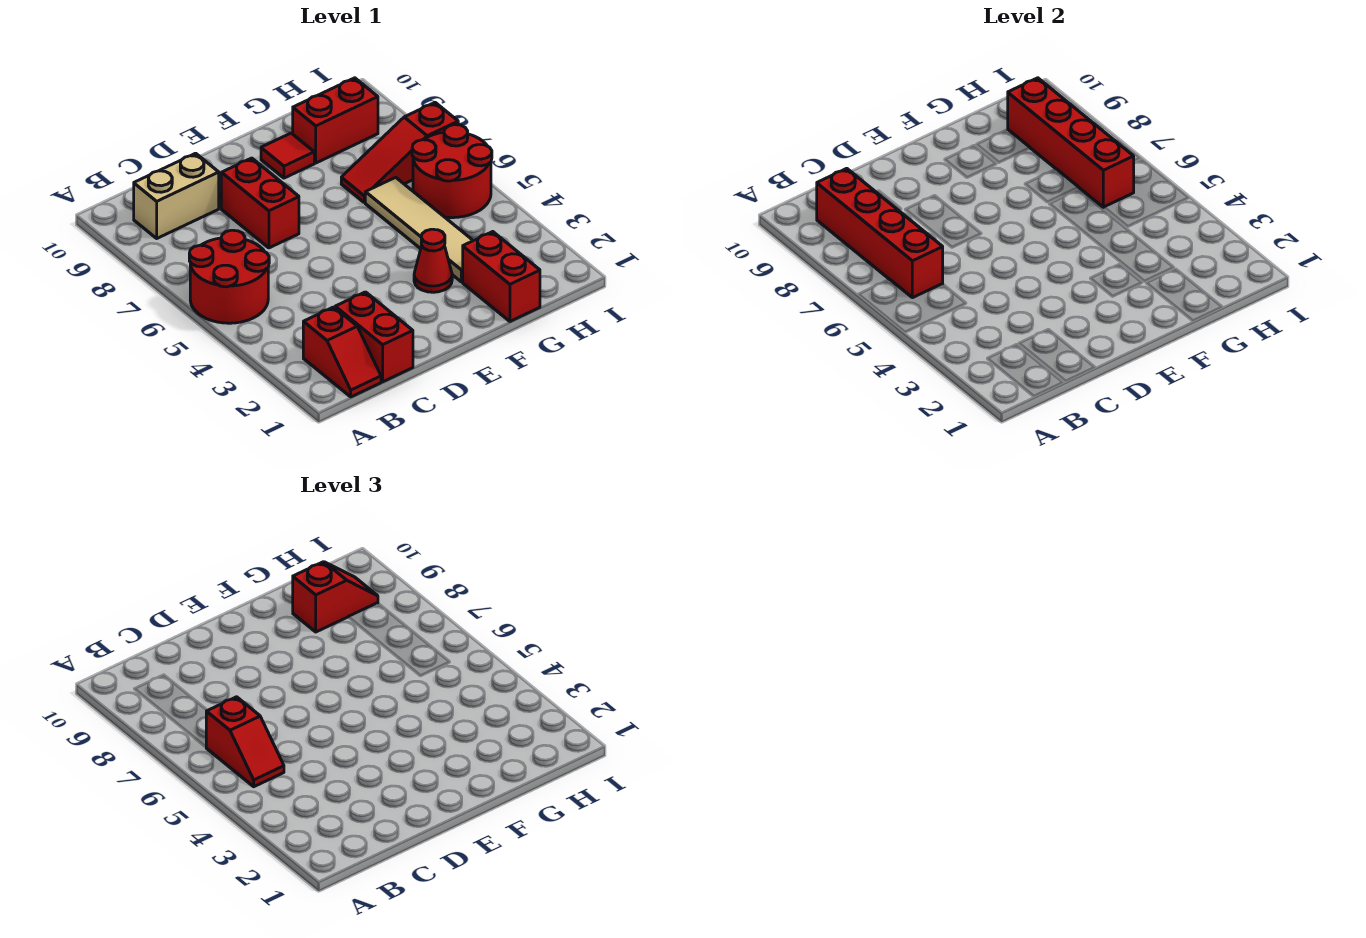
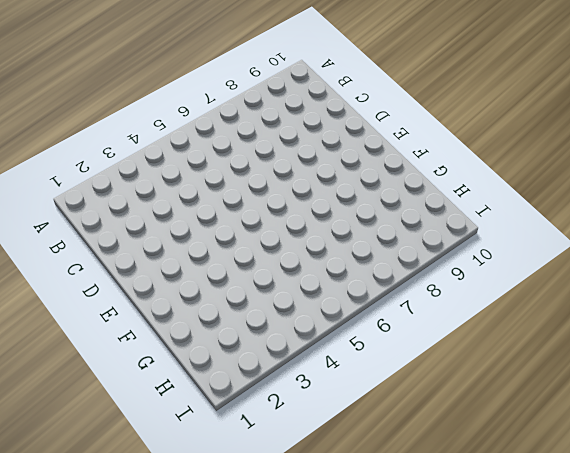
none -> red 2x2 round brick [189,230,269,323]
none -> red 1x2 slope [303,307,381,397]
none -> tan 1x2 brick [134,153,219,238]

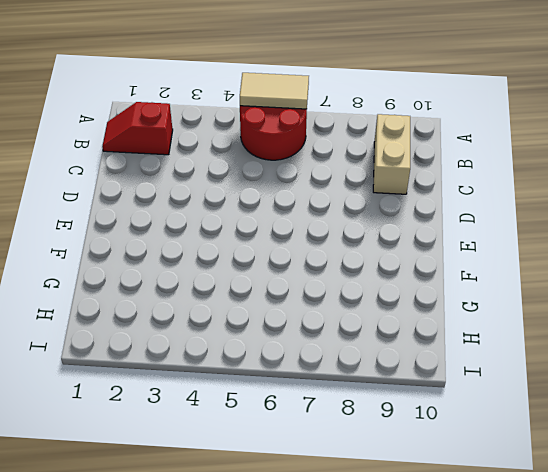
tan 1x2 tile [240,73,309,109] -> none
none -> red 1x2 brick [335,292,413,382]
none -> red 1x2 brick [221,158,299,248]
none -> red 1x1 cone [414,229,452,292]

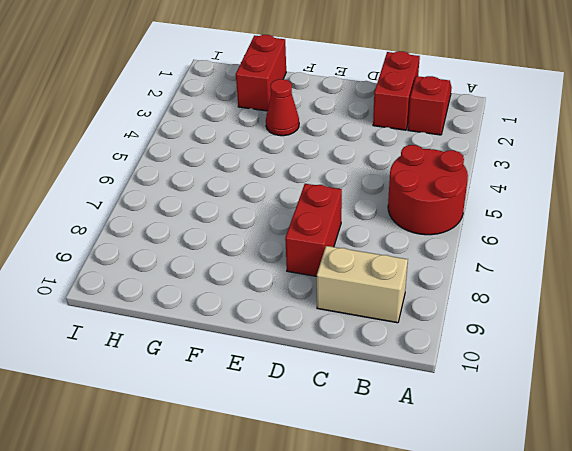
none -> red 1x1 tile [261,133,314,178]
none -> tan 1x4 tile [365,177,473,282]
none -> red 1x3 slope [341,103,458,203]

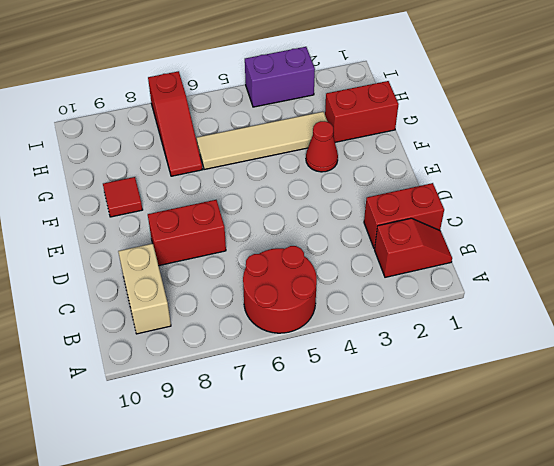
purple 1x2 brick [245,47,315,107] -> none
none -> red 1x2 brick [293,78,378,163]
none -> red 2x2 round brick [412,125,492,218]
none -> red 1x4 brick [817,168,943,298]

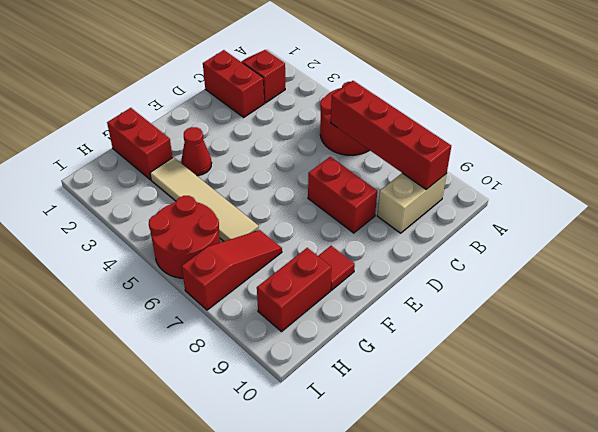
none -> red 1x4 brick [1008,78,1134,207]
none -> red 1x2 slope [206,697,284,787]
none -> red 1x2 slope [293,562,378,632]

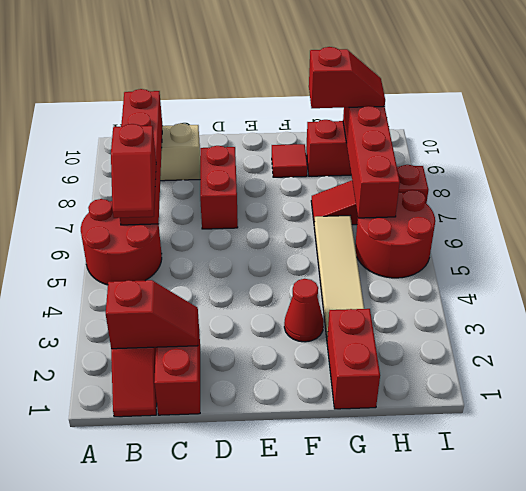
red 1x2 slope [106,280,198,349] -> none

